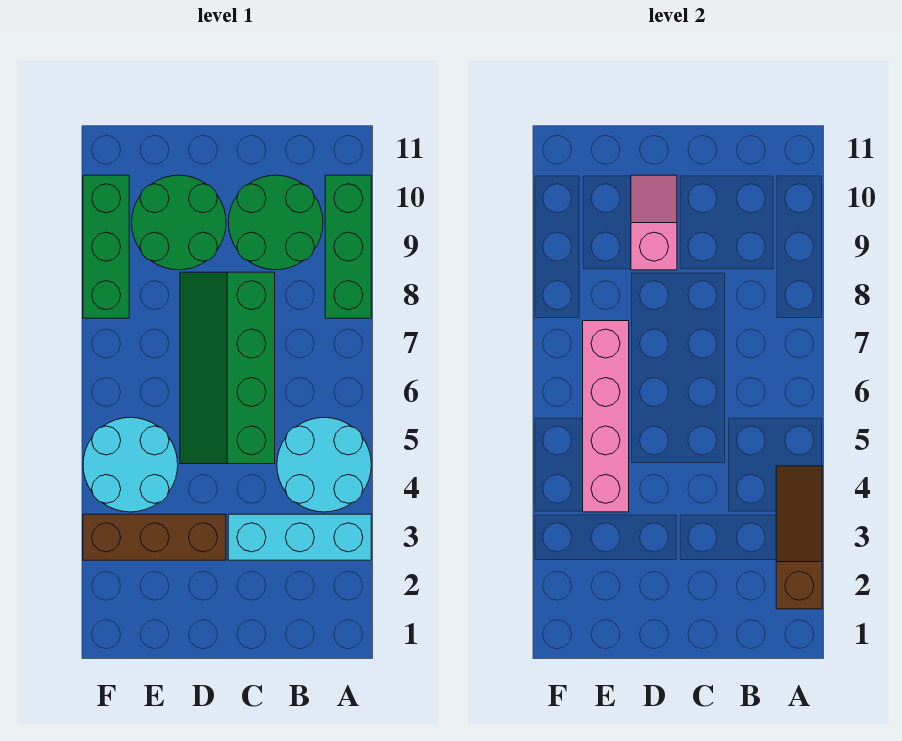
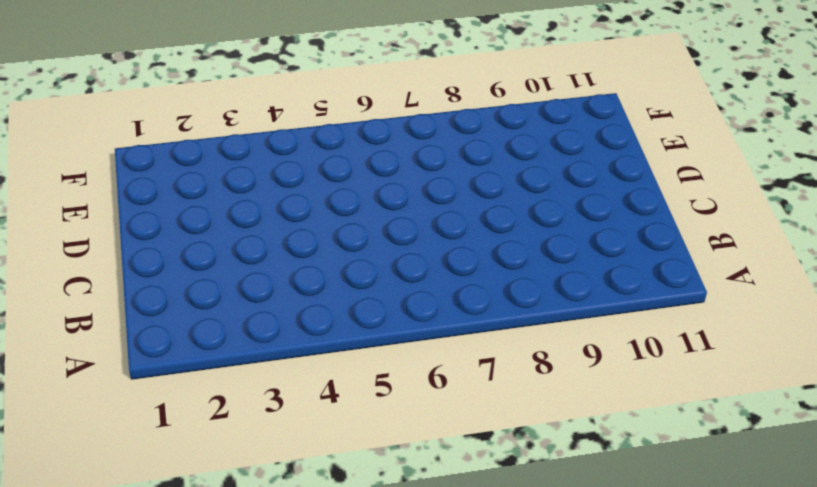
none -> cyan 1x3 brick [228,514,371,560]
none -> cyan 2x2 round brick [277,418,371,512]
none -> green 1x3 brick [325,175,371,318]

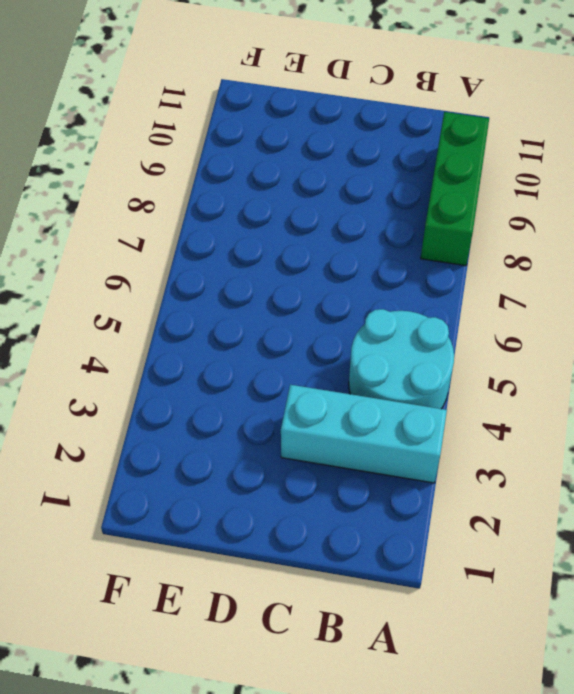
none -> green 2x2 round brick [228,175,323,270]
none -> green 2x4 slope [180,272,275,464]
none -> brown 1x3 brick [83,514,226,560]

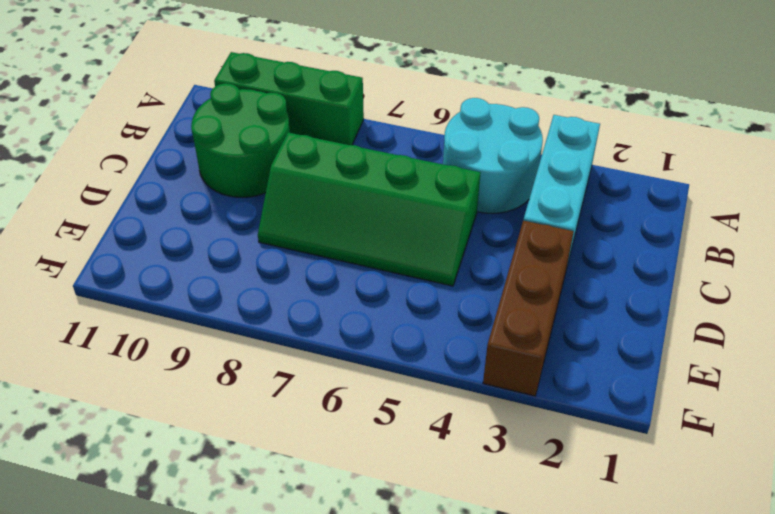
none -> green 2x2 round brick [132,175,226,270]
none -> cyan 2x2 round brick [83,418,178,512]
none -> green 1x3 brick [83,175,129,318]

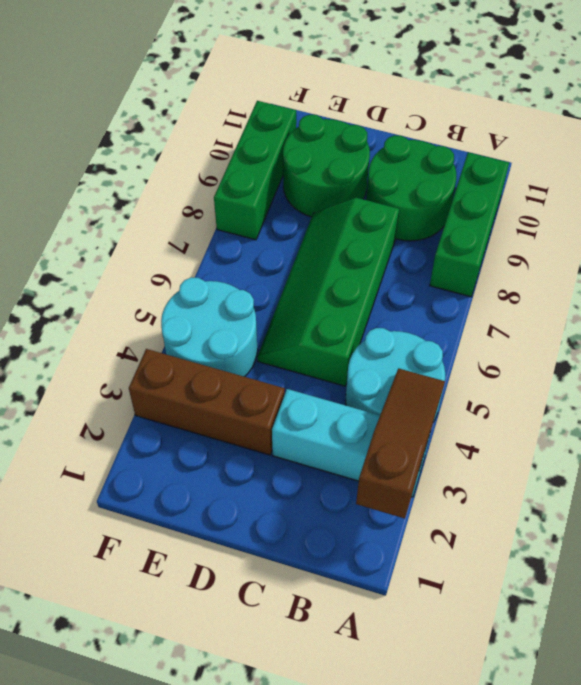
none -> pink 1x2 slope [631,175,677,270]
none -> pink 1x4 brick [583,321,629,512]

